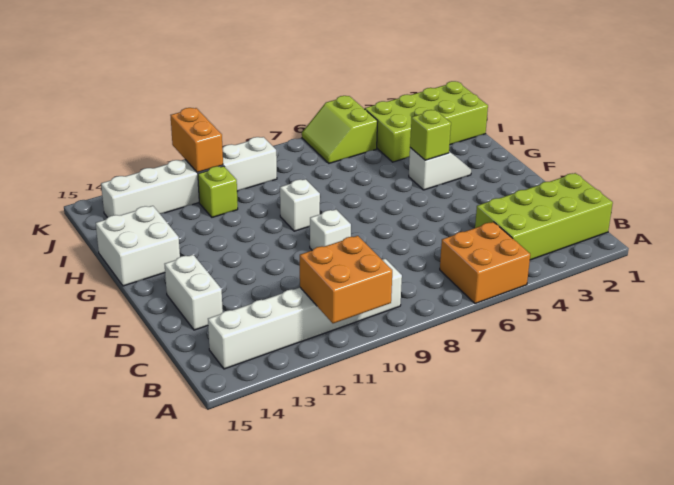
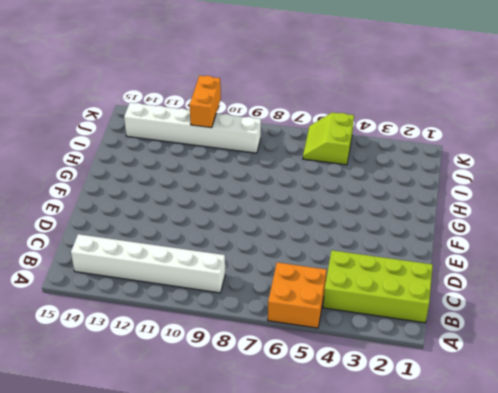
none -> white 1x2 brick [165,255,223,330]
none -> white 1x1 brick [310,210,351,250]
none -> white 1x2 slope [409,148,471,190]

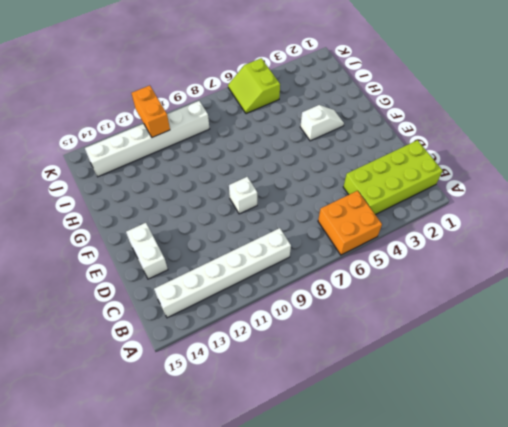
none -> white 1x1 brick [280,179,320,231]
none -> white 2x2 brick [96,206,180,286]
none -> lime 2x4 brick [365,81,488,162]

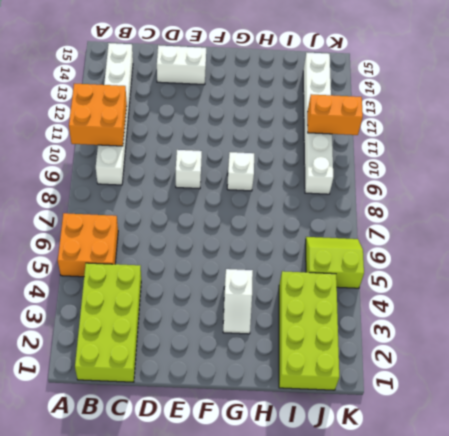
none -> white 2x2 brick [96,206,180,286]
none -> lime 1x1 brick [198,166,238,217]
none -> lime 1x1 brick [410,110,451,160]

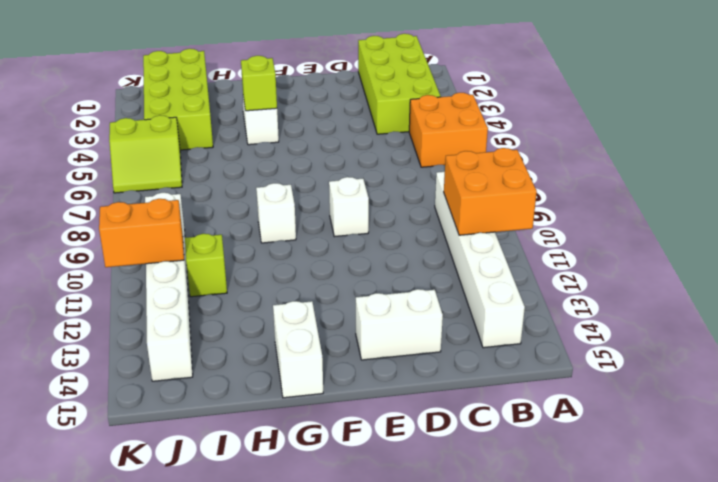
white 1x2 brick [273,301,323,398] -> white 2x2 brick [96,206,180,286]

